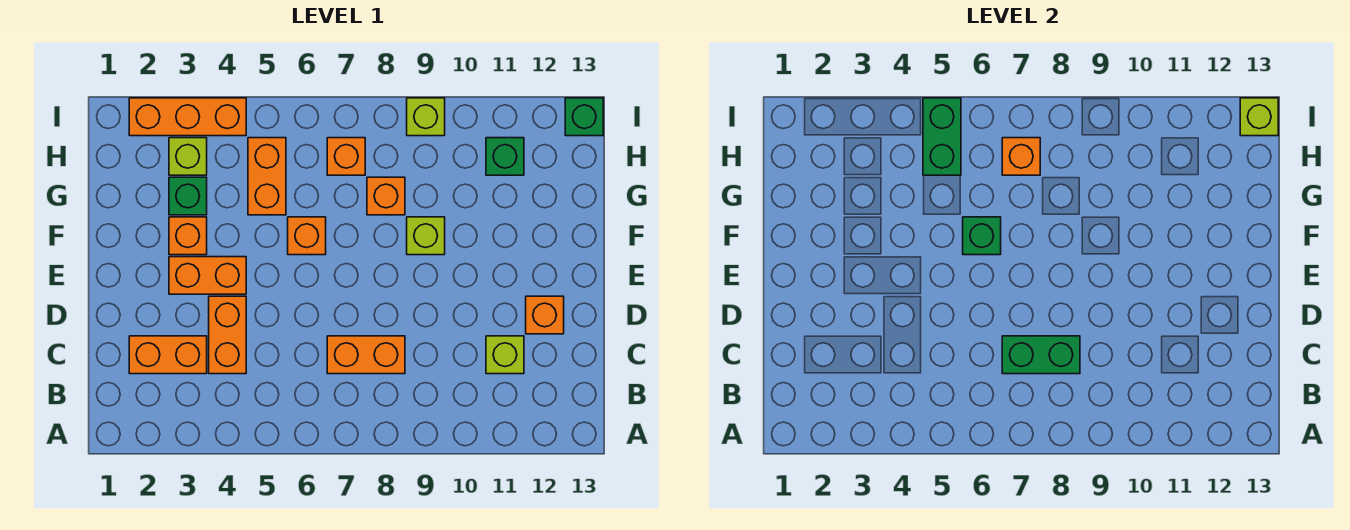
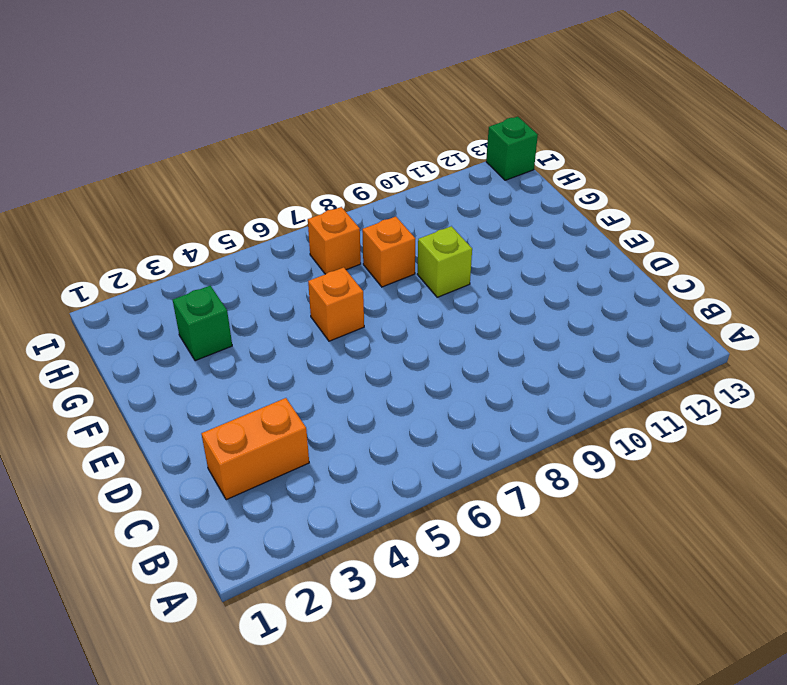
none -> orange 1x2 brick [209,296,246,374]
none -> orange 1x2 brick [327,336,405,374]
none -> lime 1x1 brick [486,336,524,374]

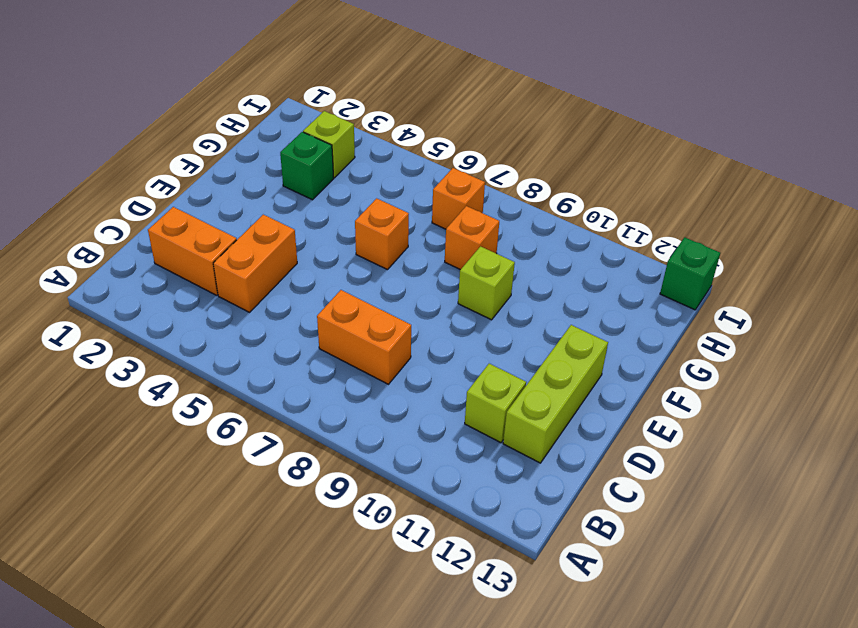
lime 1x3 brick [503,325,608,463] -> orange 1x1 brick [526,296,564,334]
none -> orange 1x2 brick [169,257,246,294]
none -> orange 1x1 brick [169,217,207,255]
none -> orange 1x2 brick [248,138,286,215]

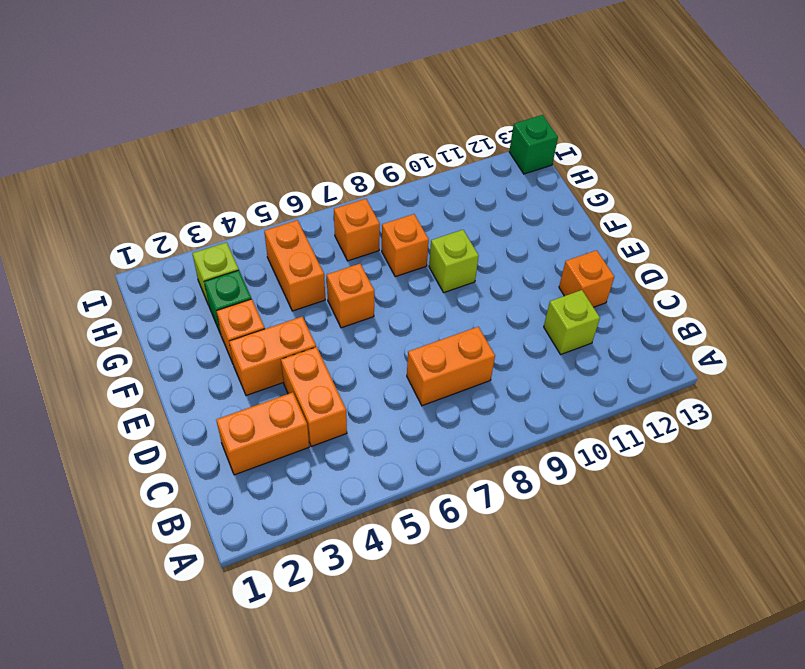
none -> green 1x1 brick [486,138,524,175]
none -> orange 1x3 brick [129,98,246,136]
none -> lime 1x1 brick [407,98,445,136]

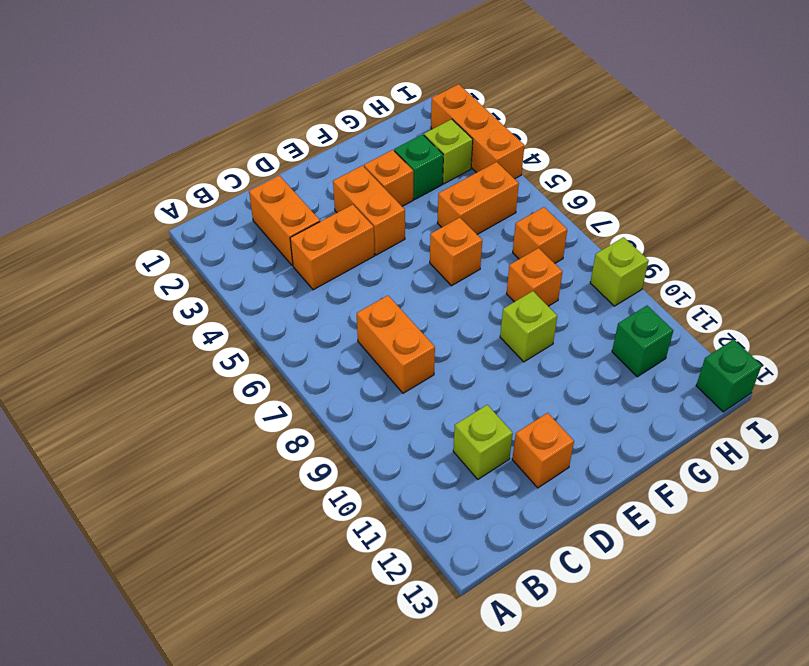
none -> green 1x2 brick [1002,336,1080,374]
none -> green 1x1 brick [963,217,1001,255]
none -> green 1x2 brick [923,98,961,175]

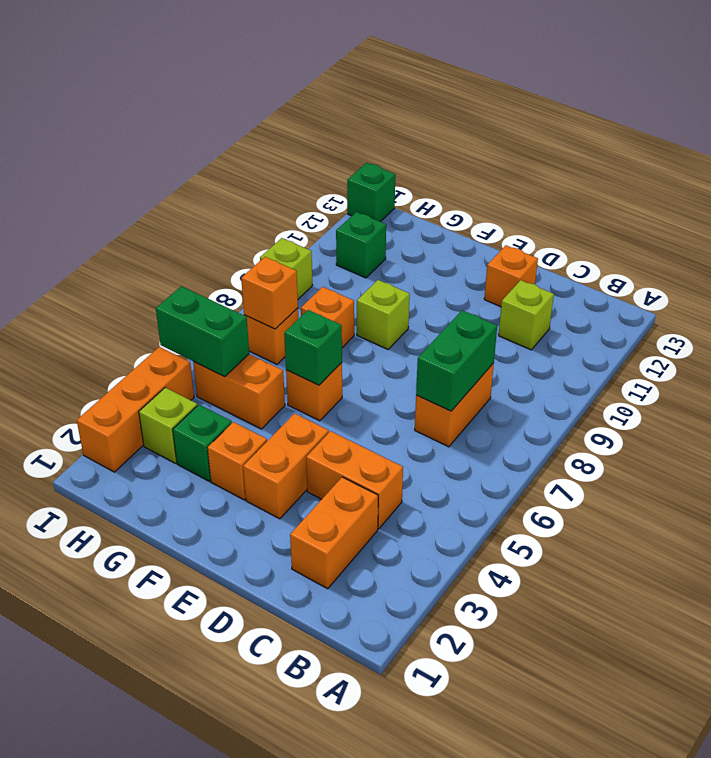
none -> lime 1x1 brick [1240,98,1278,136]

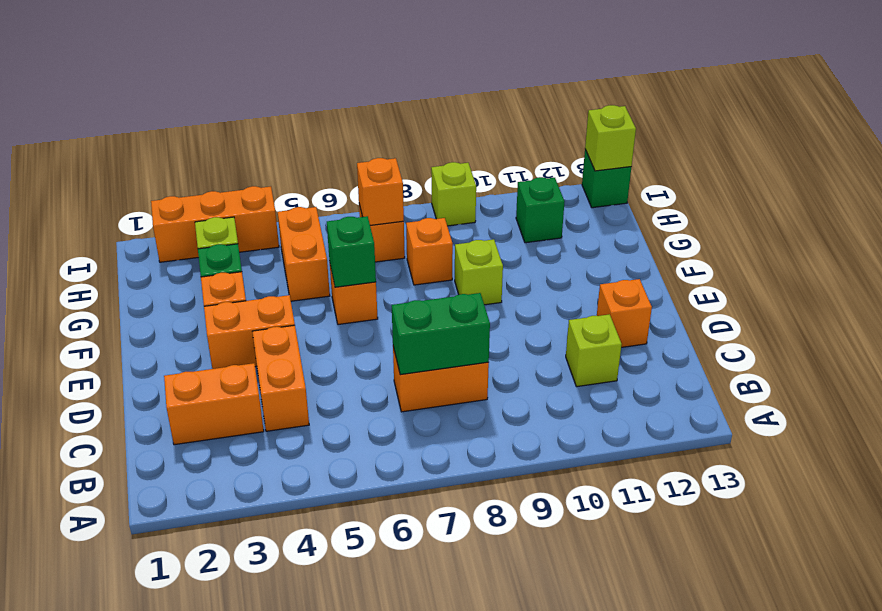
none -> green 1x2 brick [923,98,961,175]

